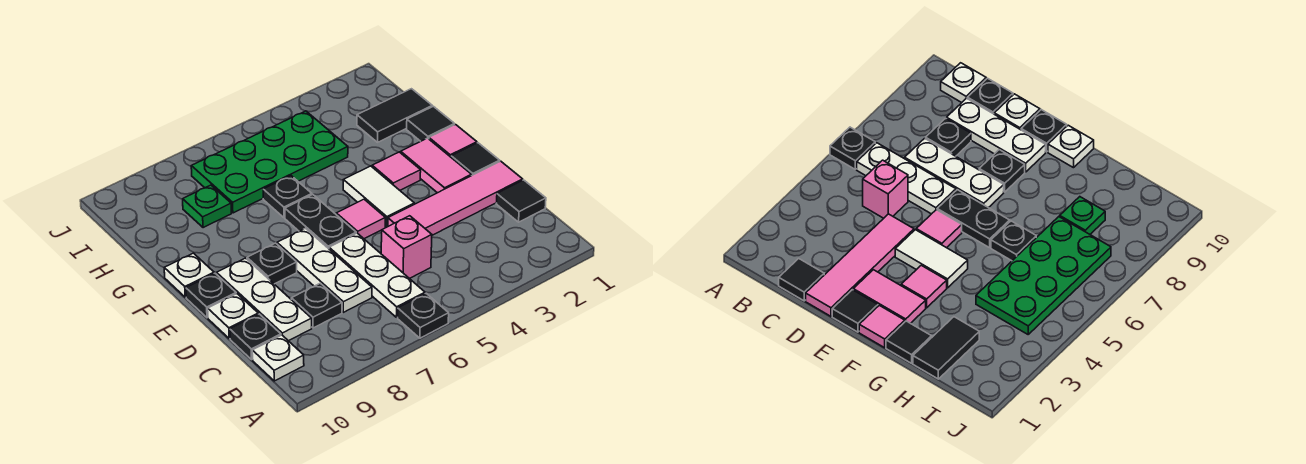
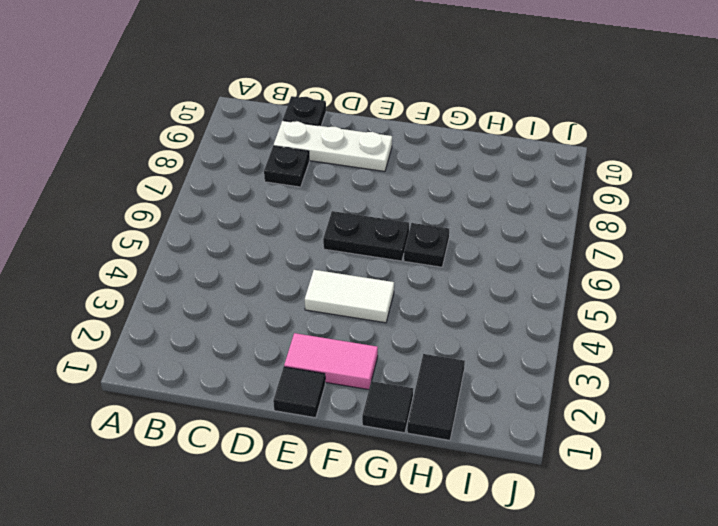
none -> black 1x1 plate [398,293,449,338]
none -> white 1x3 plate [329,233,425,317]
none -> white 1x1 plate [252,335,304,381]

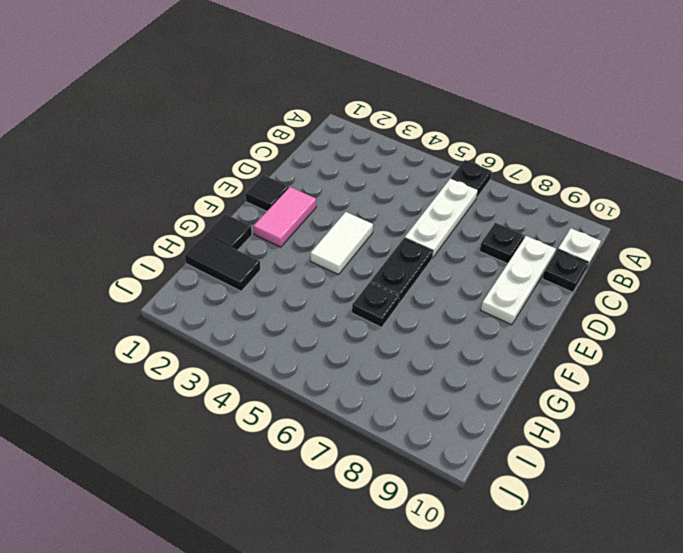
none -> black 1x1 tile [496,180,546,222]
none -> pink 1x1 brick [381,216,432,279]
none -> white 1x3 plate [277,228,372,312]

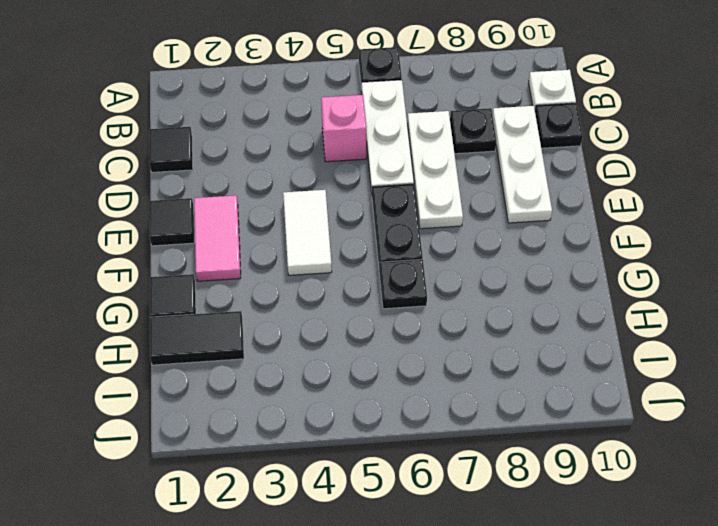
none -> pink 1x4 tile [388,161,523,235]
none -> white 1x1 plate [208,294,258,339]
none -> pink 1x1 tile [336,199,385,239]

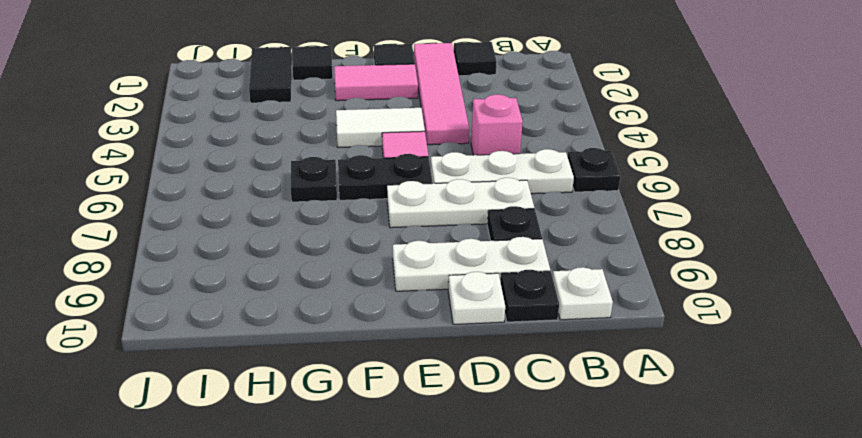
none -> black 1x1 plate [247,243,297,284]
none -> black 1x1 plate [186,273,236,318]
none -> pink 1x1 tile [429,125,477,157]

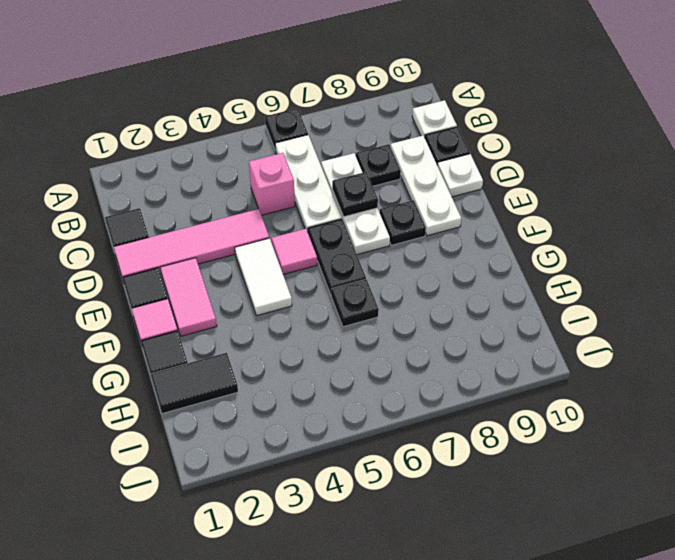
black 1x1 plate [332,172,378,217] -> black 1x1 plate moved to [186,273,236,318]
none -> pink 1x1 tile [372,152,421,190]
none -> white 1x1 plate [164,253,214,297]
none -> green 2x4 plate [191,111,348,213]

